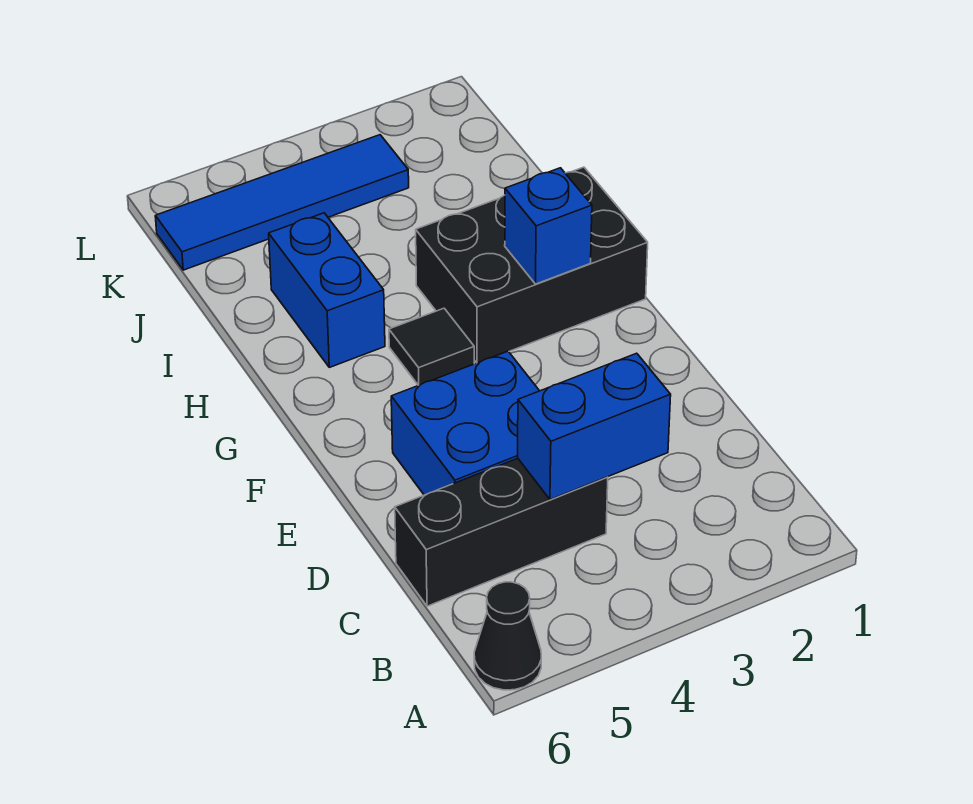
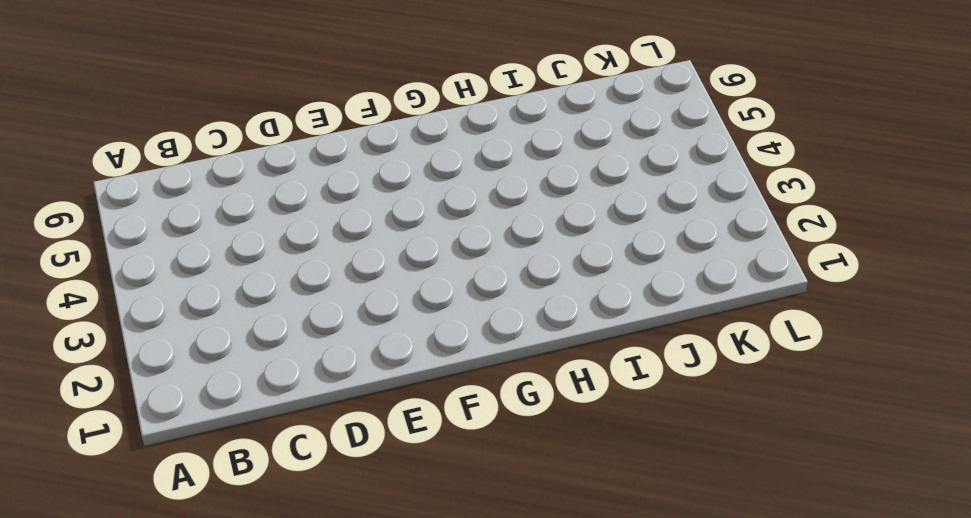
none -> black 1x1 cone [474,582,541,690]
none -> black 1x3 brick [395,458,608,606]

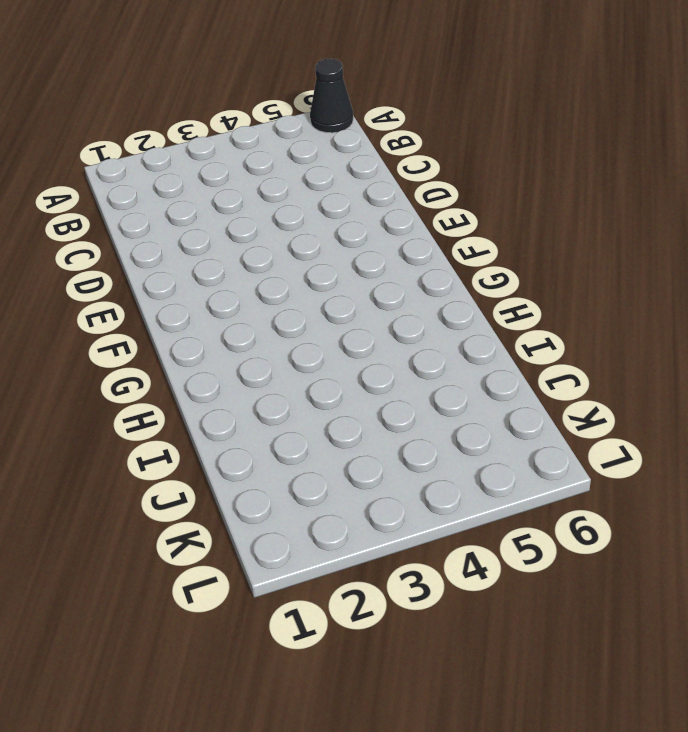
none -> black 1x3 brick [395,458,608,606]
none -> blue 2x2 brick [391,351,539,495]

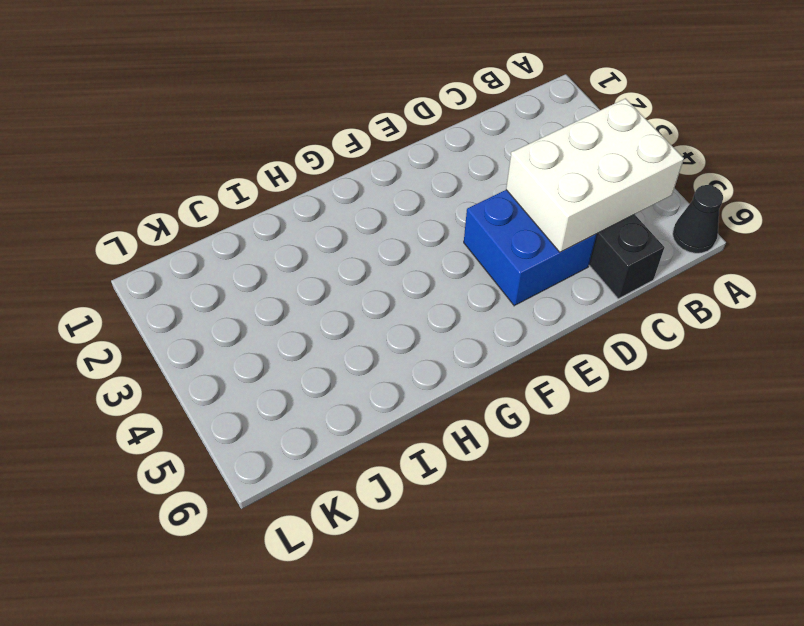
white 2x3 brick [506,99,684,252] -> blue 1x2 brick [518,353,671,500]
none -> black 2x3 brick [416,167,648,363]
none -> black 1x1 tile [389,308,474,385]

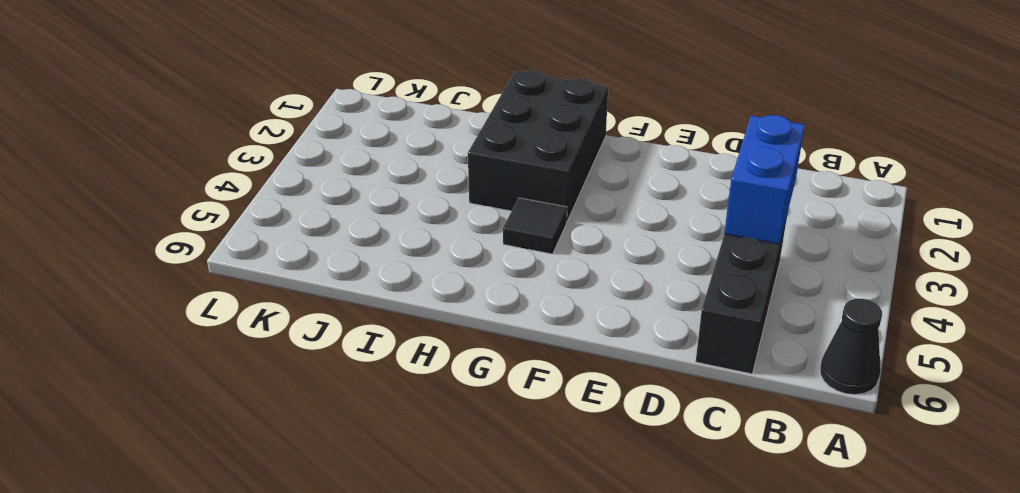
none -> blue 2x2 brick [391,351,539,495]
none -> blue 1x2 brick [269,213,385,367]

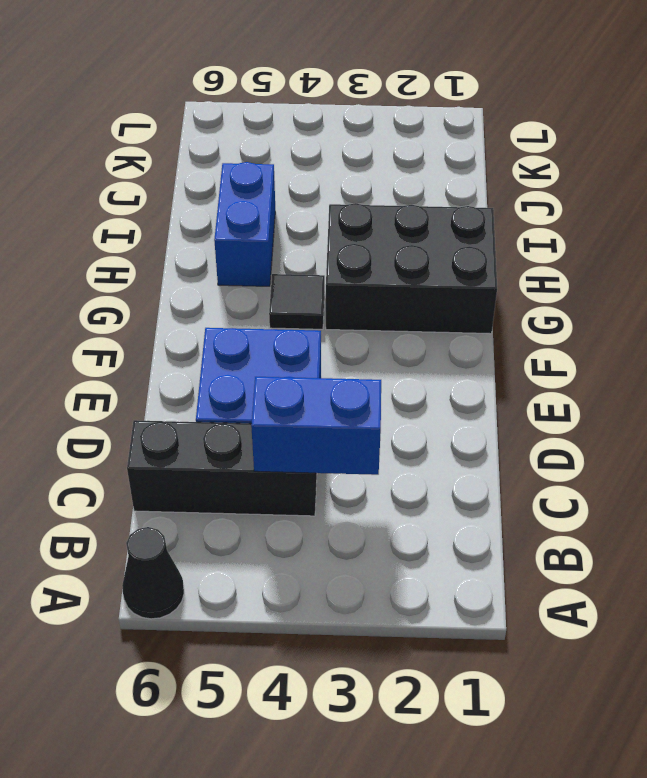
none -> blue 1x4 tile [155,135,409,270]
none -> blue 1x1 brick [505,168,592,284]

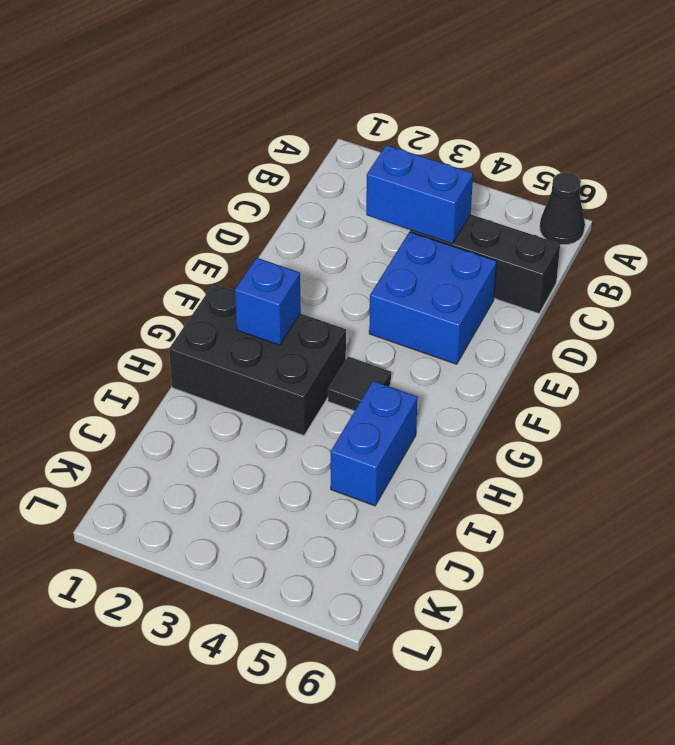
none -> blue 1x4 tile [155,135,409,270]

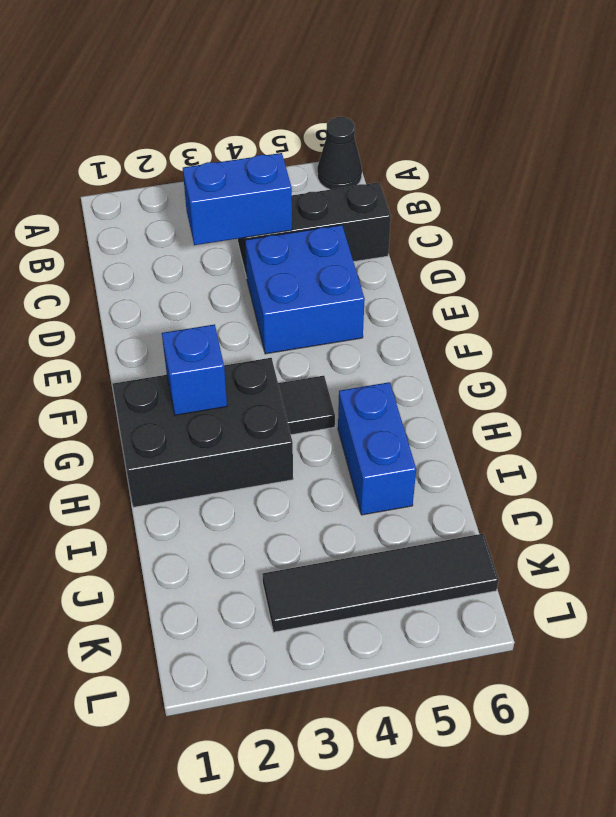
black 1x4 tile [263,534,499,632] -> blue 1x4 tile [155,135,409,270]

